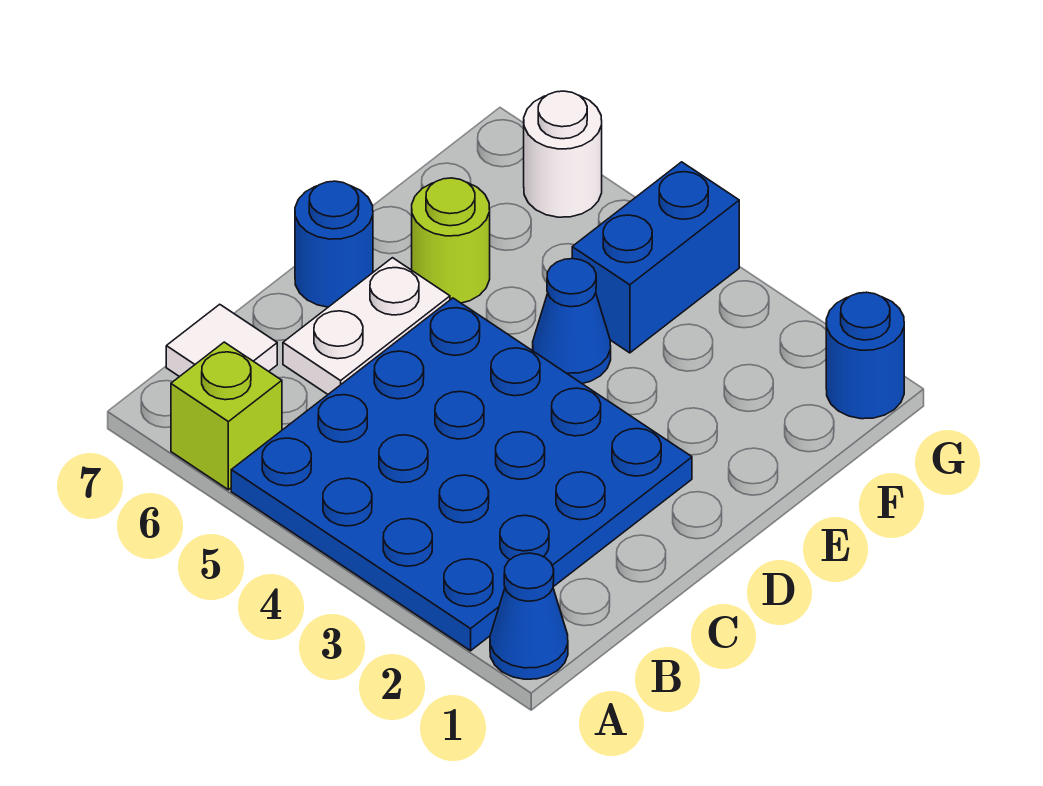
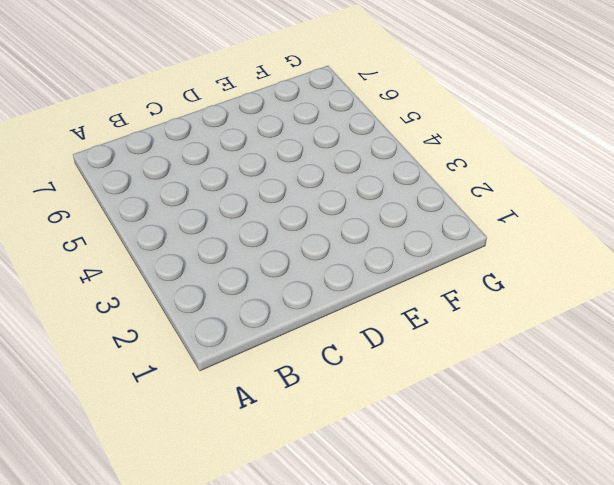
none -> blue 1x1 cone [490,553,568,679]
none -> blue 4x4 plate [231,298,692,651]

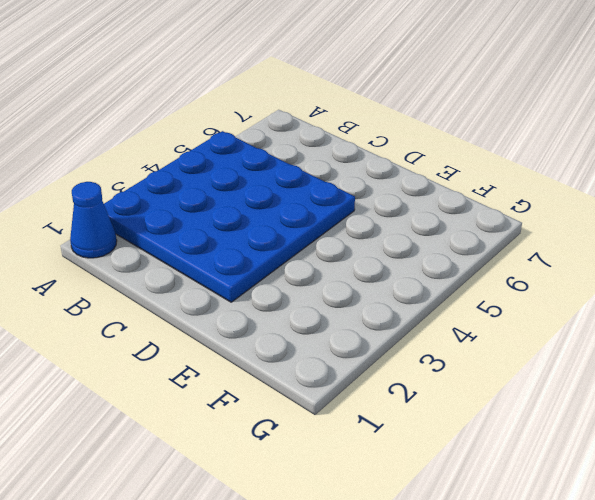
none -> lime 1x1 brick [171,342,282,490]
none -> white 1x1 tile [166,304,277,377]

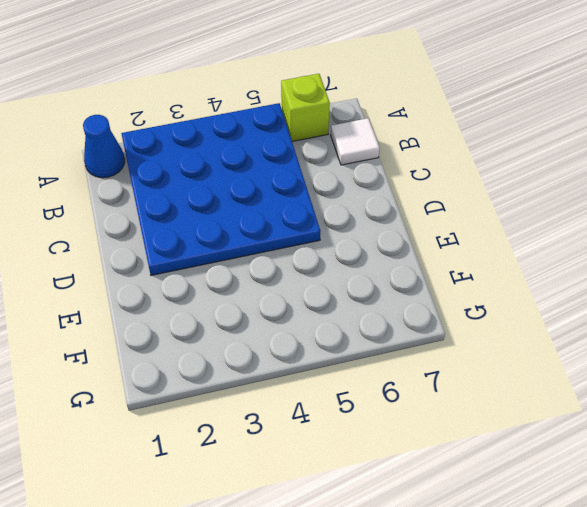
none -> white 1x2 plate [283,258,450,394]
none -> blue 1x1 round brick [295,181,373,307]

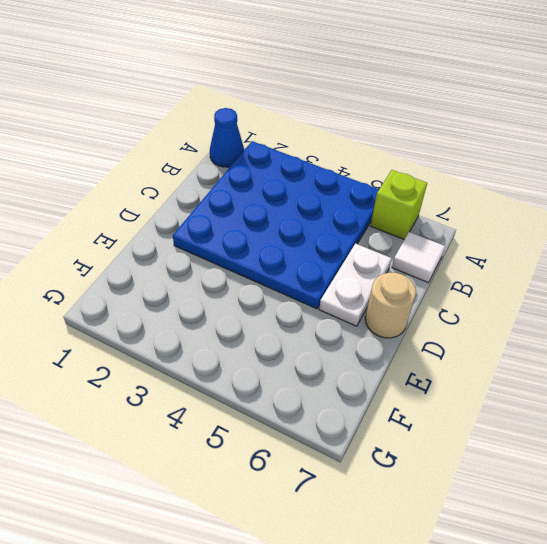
tan 1x1 round brick [365,273,416,338] -> blue 1x1 round brick [295,181,373,307]
none -> blue 1x1 cone [533,259,611,384]
none -> lime 1x1 round brick [412,178,490,303]

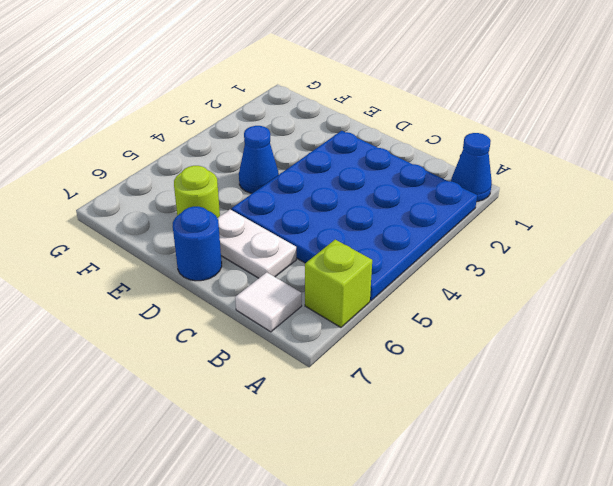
none -> blue 1x2 brick [572,162,739,353]
none -> blue 1x1 round brick [826,292,904,419]

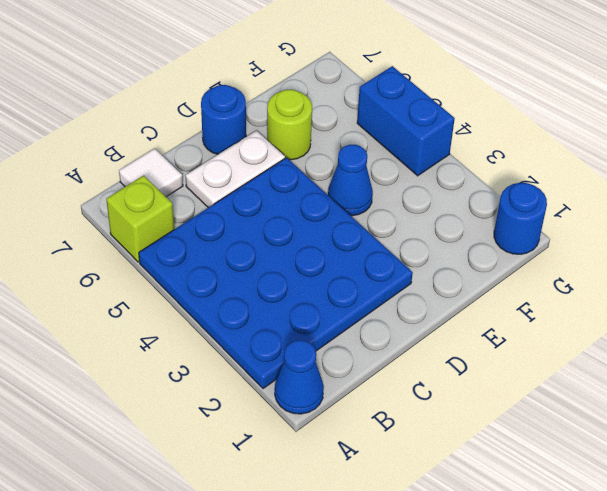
blue 1x2 brick [357,66,455,176] -> blue 1x2 brick turned to [572,162,739,353]
none -> white 1x1 round brick [524,91,602,217]

